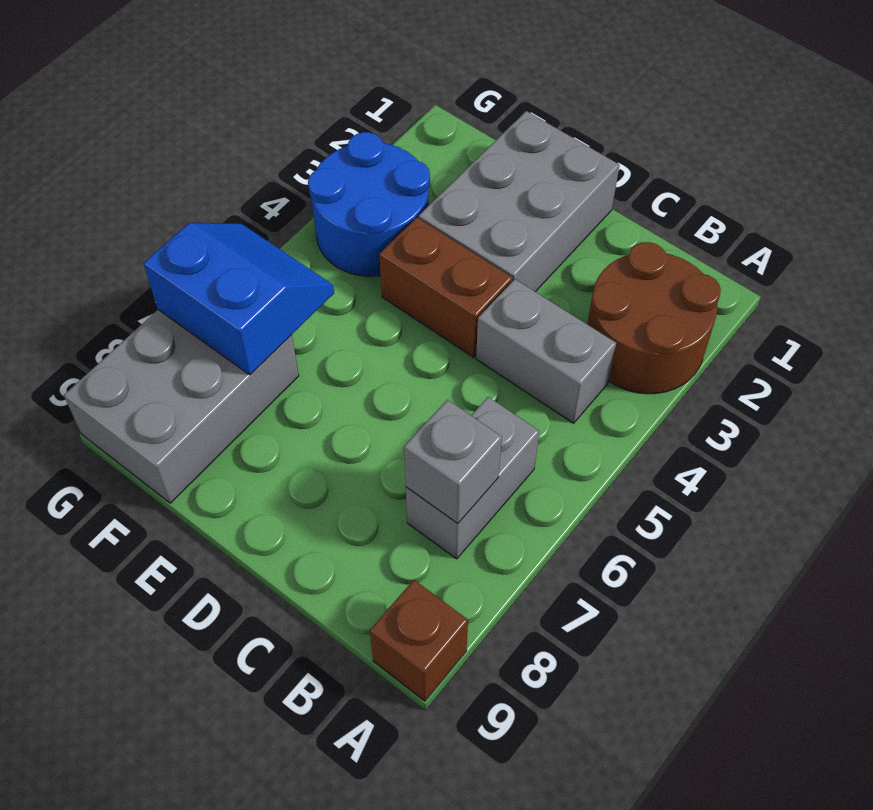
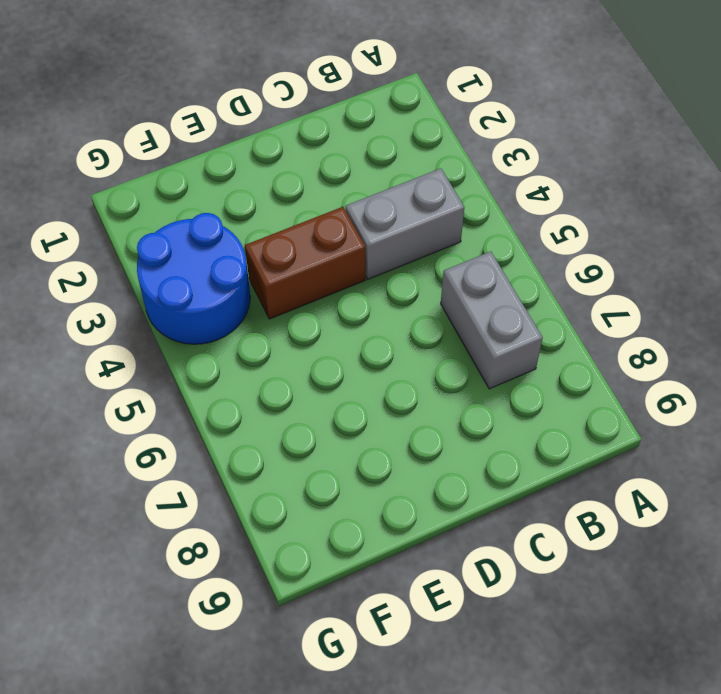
none -> brown 2x2 round brick [587,242,721,394]
none -> brown 1x1 brick [370,580,468,701]

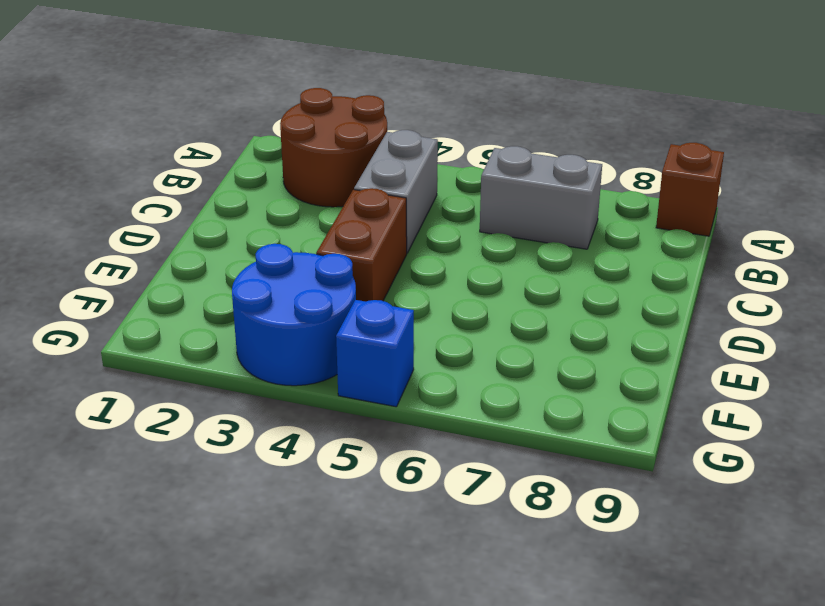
blue 1x1 brick [336,300,414,407] -> none
none -> grey 2x3 brick [419,111,620,292]
none -> grey 2x3 brick [64,310,299,503]

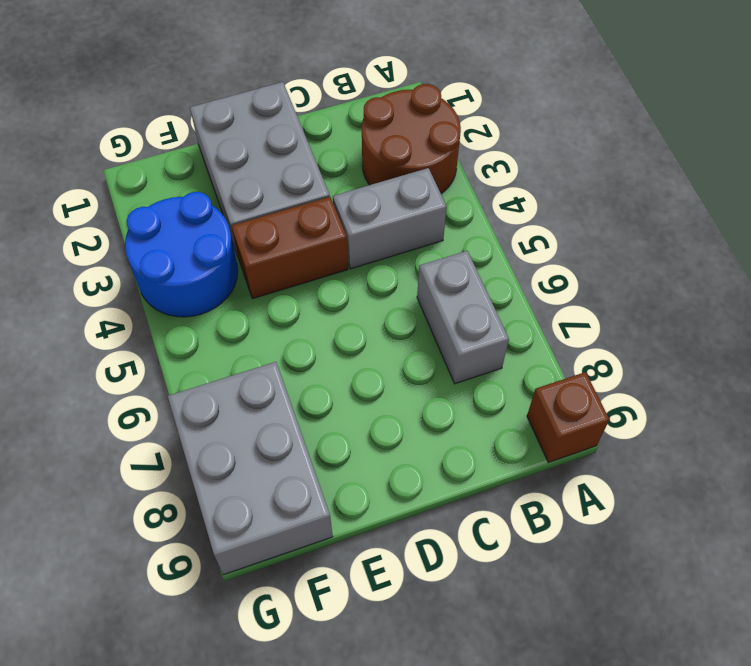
none -> grey 1x1 brick [404,400,502,524]
none -> blue 2x2 slope [144,223,334,375]

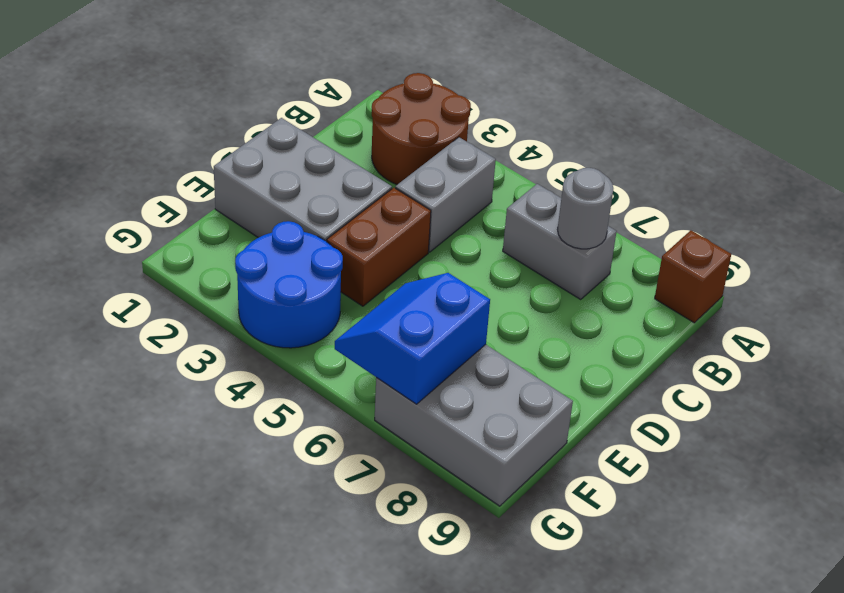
grey 1x1 round brick [558,168,613,249] -> grey 1x1 brick [404,400,502,524]

